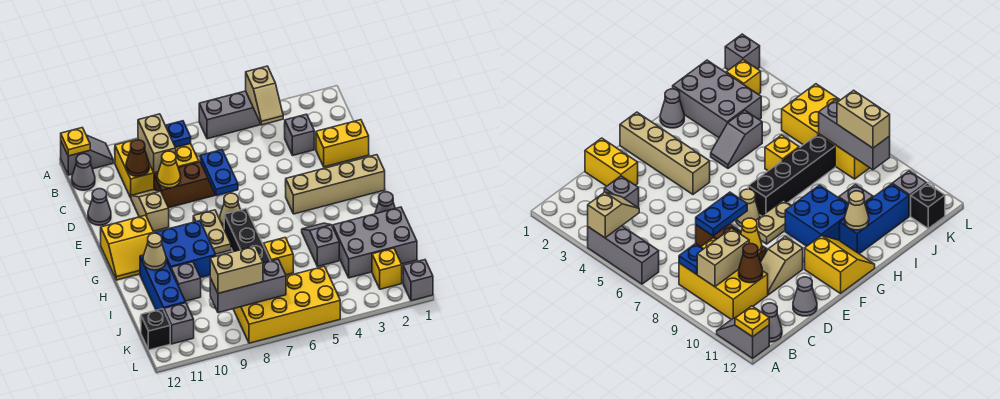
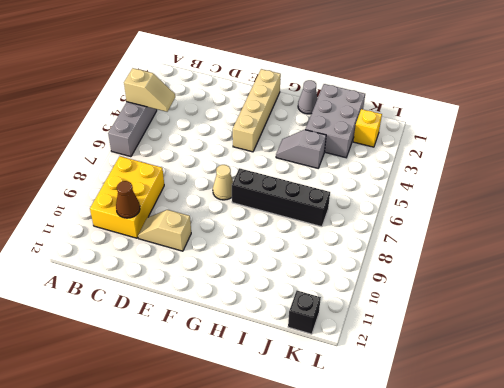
none -> grey 1x2 slope [61,135,113,175]
none -> grey 1x1 cone [72,154,95,190]
none -> grey 1x1 brick [285,114,314,155]
none -> yellow 1x2 brick [316,120,369,167]

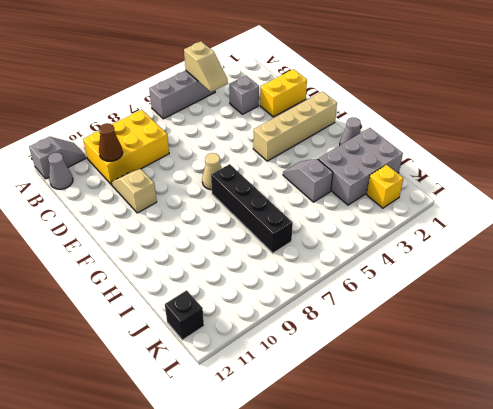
none -> brown 1x3 brick [154,162,215,208]
none -> grey 1x1 cone [88,189,111,225]
none -> tan 1x2 plate [193,210,231,254]
none -> yellow 2x2 slope [100,215,154,280]

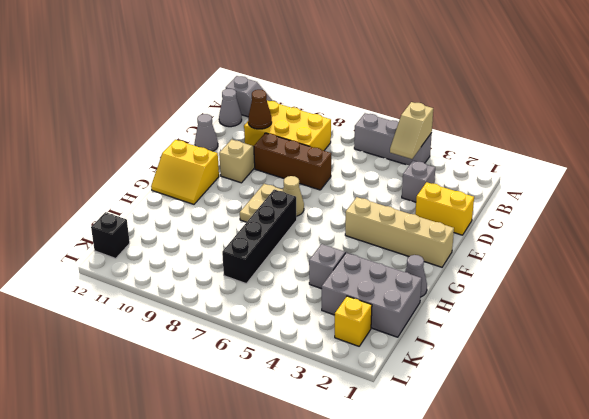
none -> blue 2x2 brick [155,221,216,278]
none -> blue 1x3 brick [140,255,186,310]
none -> yellow 1x1 brick [264,238,293,275]
none -> grey 1x1 brick [171,262,201,301]

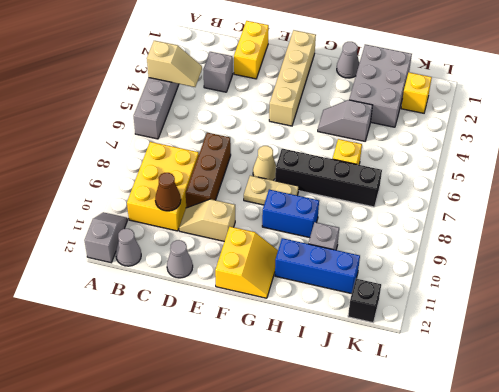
blue 1x2 brick [262,190,319,238] -> blue 2x2 brick [155,221,216,278]
none -> yellow 2x4 brick [233,266,340,343]
none -> grey 1x1 brick [164,303,194,344]
none -> grey 1x1 brick [403,260,433,301]
none -> yellow 1x1 plate [61,128,90,156]

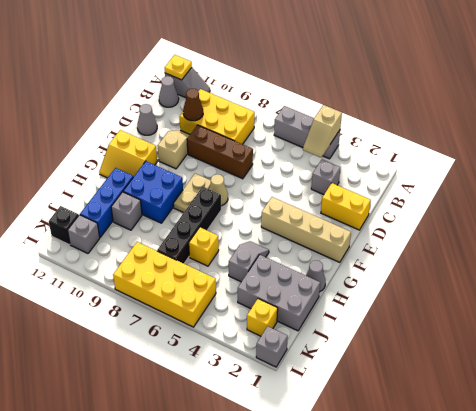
none -> blue 1x1 plate [165,121,191,147]
none -> tan 1x2 brick [138,114,176,173]
none -> blue 1x2 plate [200,150,238,196]
none -> yellow 1x1 cone [157,151,181,188]

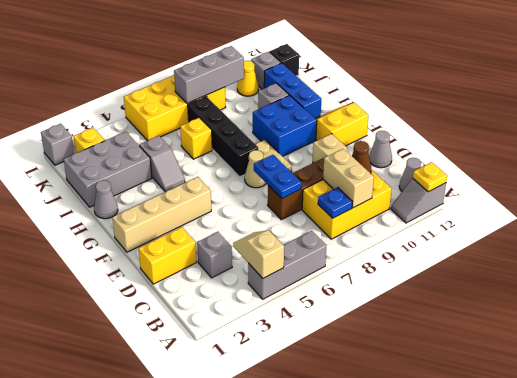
yellow 1x1 cone [237,61,258,96] -> yellow 1x1 cone moved to [157,151,181,188]
none -> tan 1x1 cone [143,233,166,270]
none -> tan 1x2 brick [210,246,263,293]

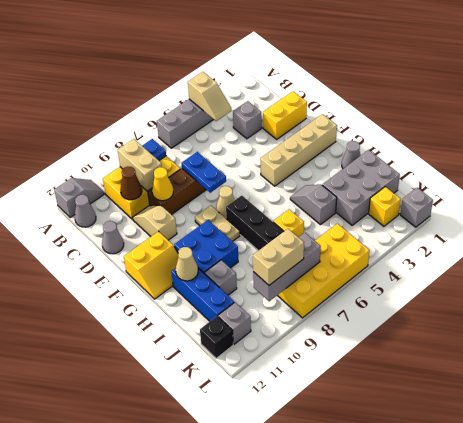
none -> yellow 1x1 plate [61,128,90,156]

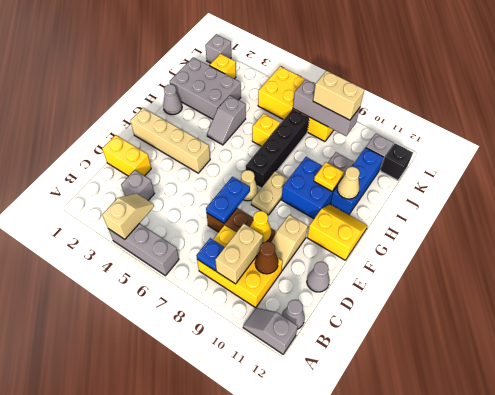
yellow 1x1 plate [314,162,344,191] -> yellow 1x1 plate moved to [61,128,90,156]

